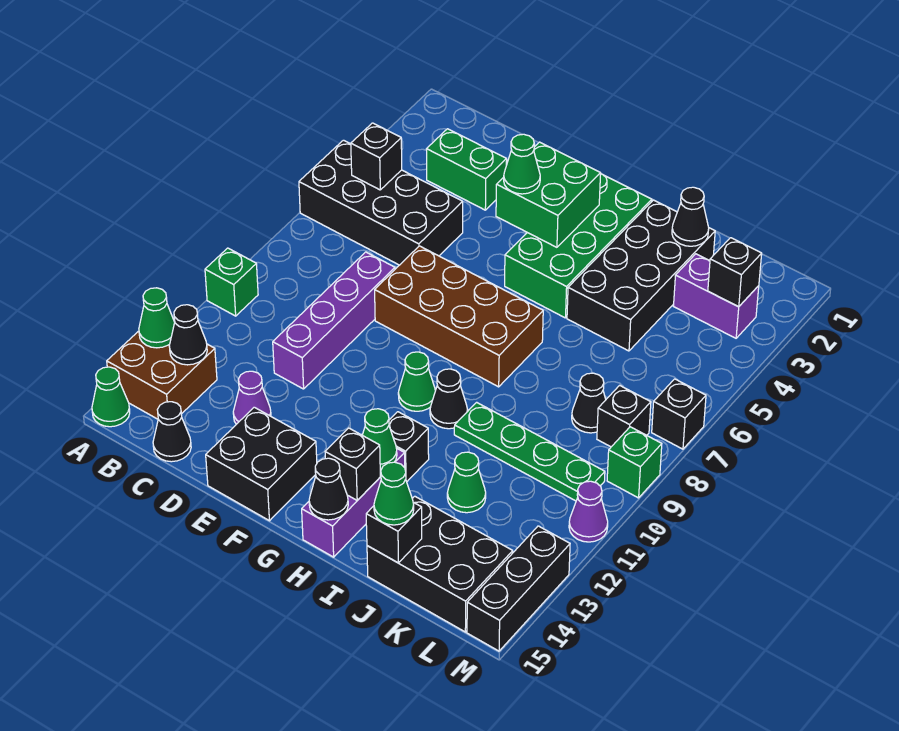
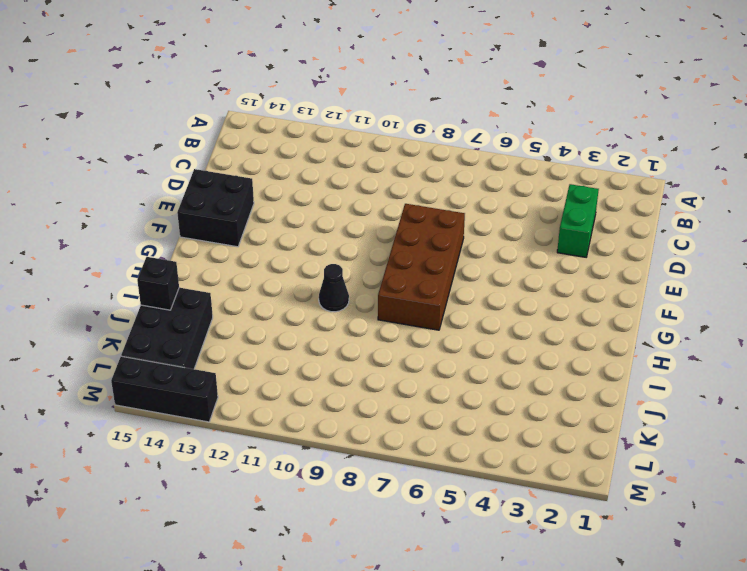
none -> black 2x4 brick [299,140,463,265]
none -> green 1x1 brick [205,248,258,316]
none -> brown 2x2 brick [107,331,217,419]
none -> green 1x1 cone [92,367,130,427]

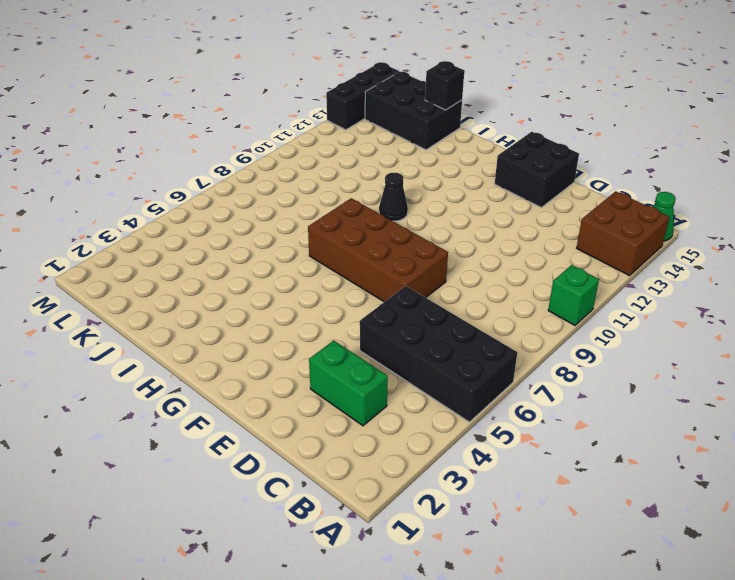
none -> black 1x1 cone [153,402,191,462]
none -> purple 1x4 brick [273,252,395,389]
none -> purple 1x1 cone [233,371,271,424]
none -> green 2x4 brick [505,174,652,318]

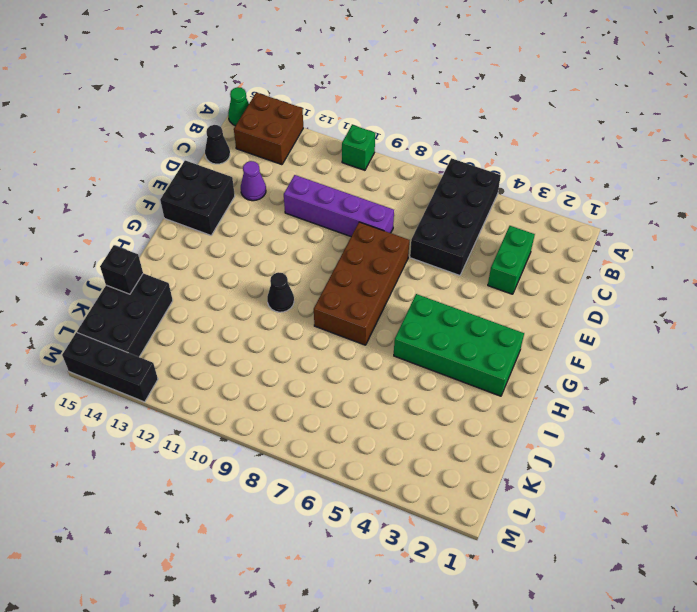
none -> green 1x1 cone [398,352,435,411]
none -> black 1x1 brick [389,412,429,482]
none -> purple 1x3 brick [302,448,405,557]
none -> black 2x4 brick [567,200,715,351]

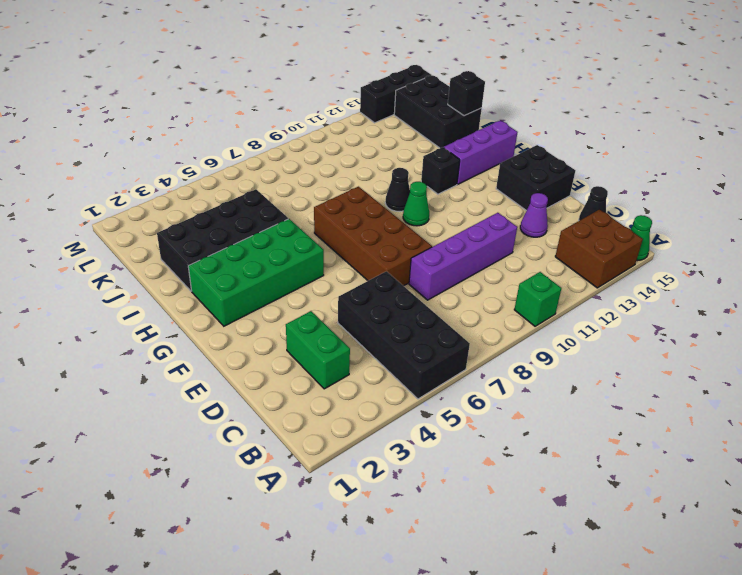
none -> green 1x4 plate [454,402,605,501]
none -> green 1x1 cone [447,452,486,513]
none -> purple 1x2 brick [674,254,759,338]
none -> black 1x1 cone [572,373,606,433]

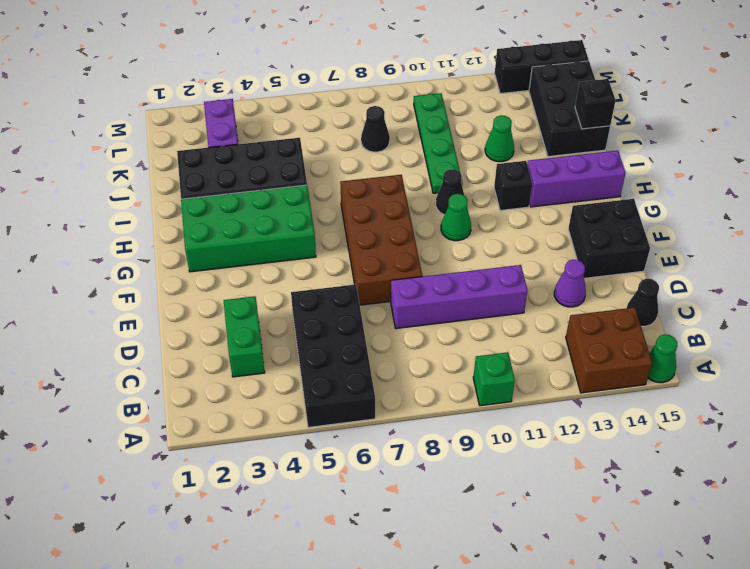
none -> black 1x1 brick [597,385,651,447]
none -> black 1x1 brick [652,379,706,449]
none -> green 1x1 brick [607,427,662,498]
none -> purple 1x1 cone [569,481,608,542]

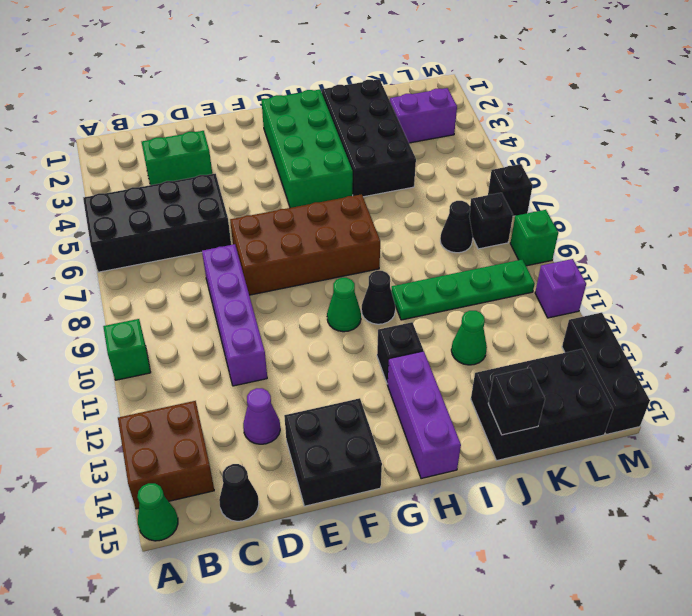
purple 1x1 brick [535,259,586,318] -> purple 1x1 cone [569,481,608,542]
none -> green 1x1 cone [139,288,175,348]
none -> black 1x1 brick [351,123,402,190]
none -> black 1x1 cone [169,305,207,365]
none -> green 2x2 brick [496,142,601,247]

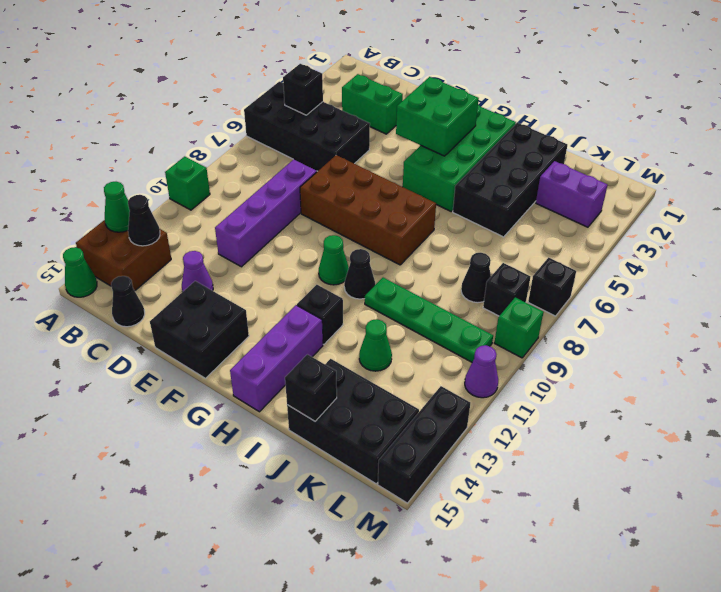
none -> green 1x1 cone [362,409,397,470]
none -> black 1x1 brick [325,428,380,500]
none -> black 1x1 cone [309,458,348,520]
none -> black 1x1 cone [672,187,709,246]

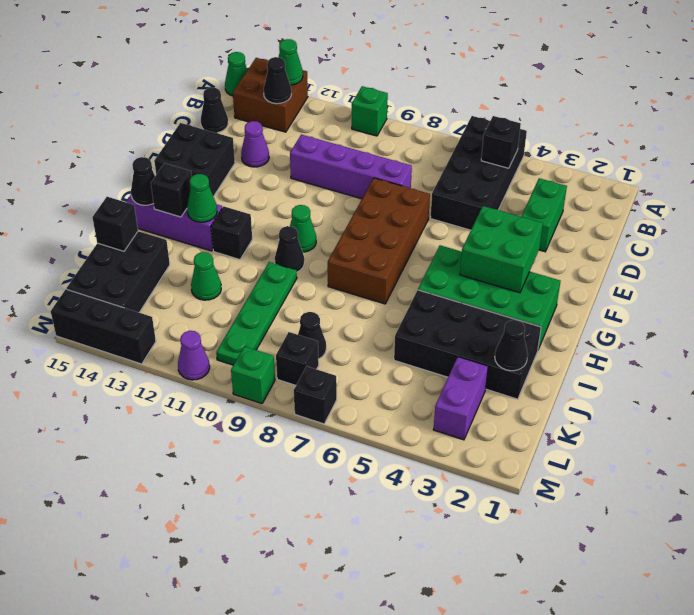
none -> black 1x1 brick [708,238,762,307]
none -> green 1x1 cone [504,134,540,194]
none -> green 1x1 cone [374,462,414,525]

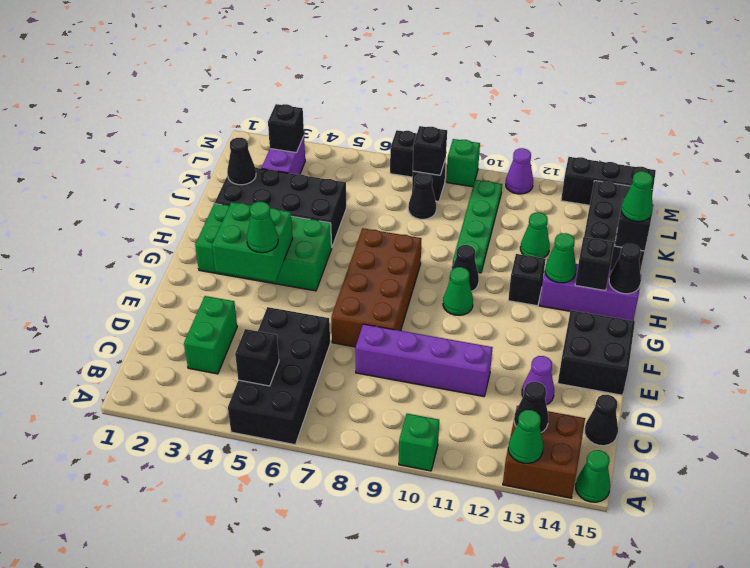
black 1x1 brick [413,126,447,175] -> none

